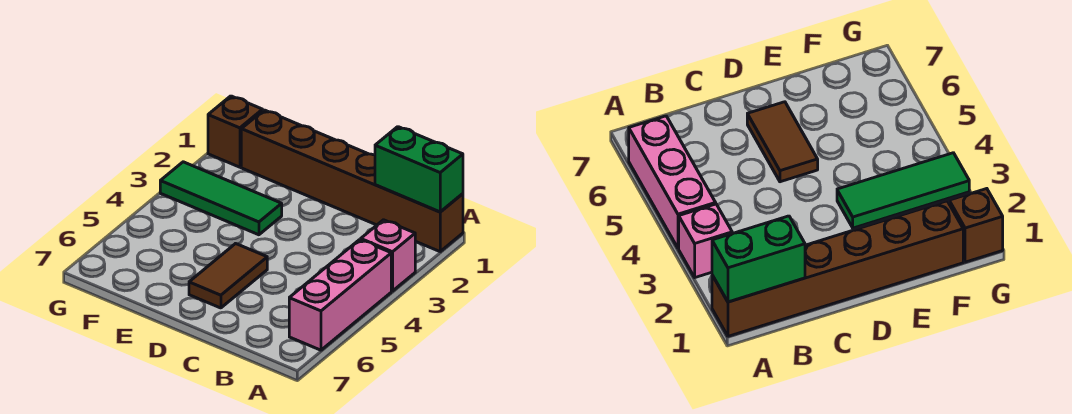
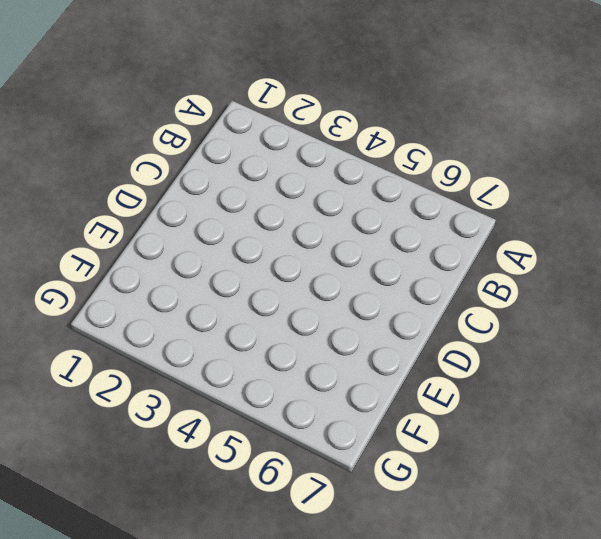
none -> brown 1x6 brick [241,110,463,251]
none -> pink 1x1 brick [361,220,415,291]

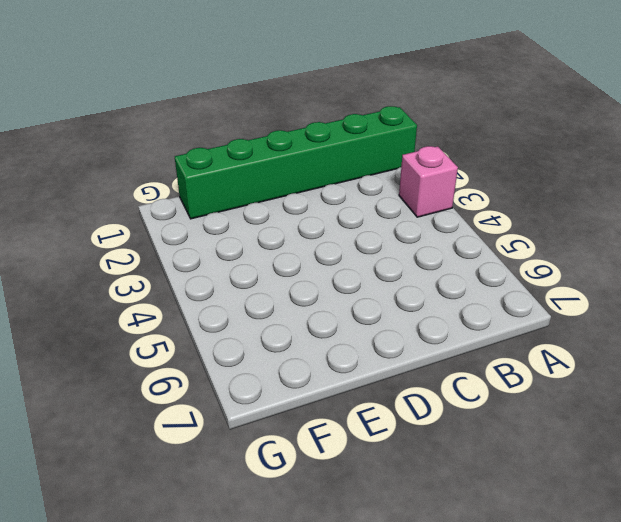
green 1x6 brick [175,106,417,219] -> brown 1x6 brick [241,110,463,251]
none -> pink 1x3 brick [289,240,391,350]
none -> brown 1x2 tile [189,244,267,308]

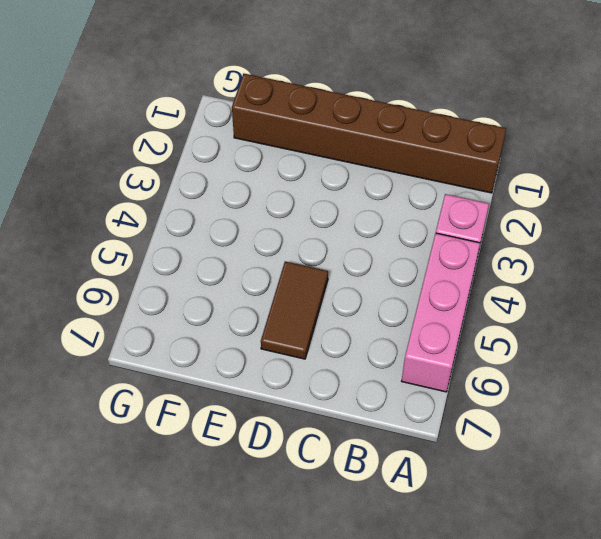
none -> green 1x3 tile [160,162,282,235]
none -> brown 1x1 brick [208,96,263,167]

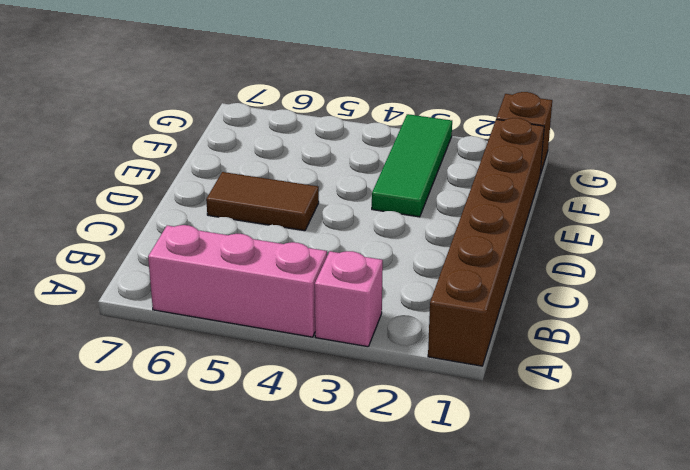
none -> green 1x2 brick [375,127,463,212]

